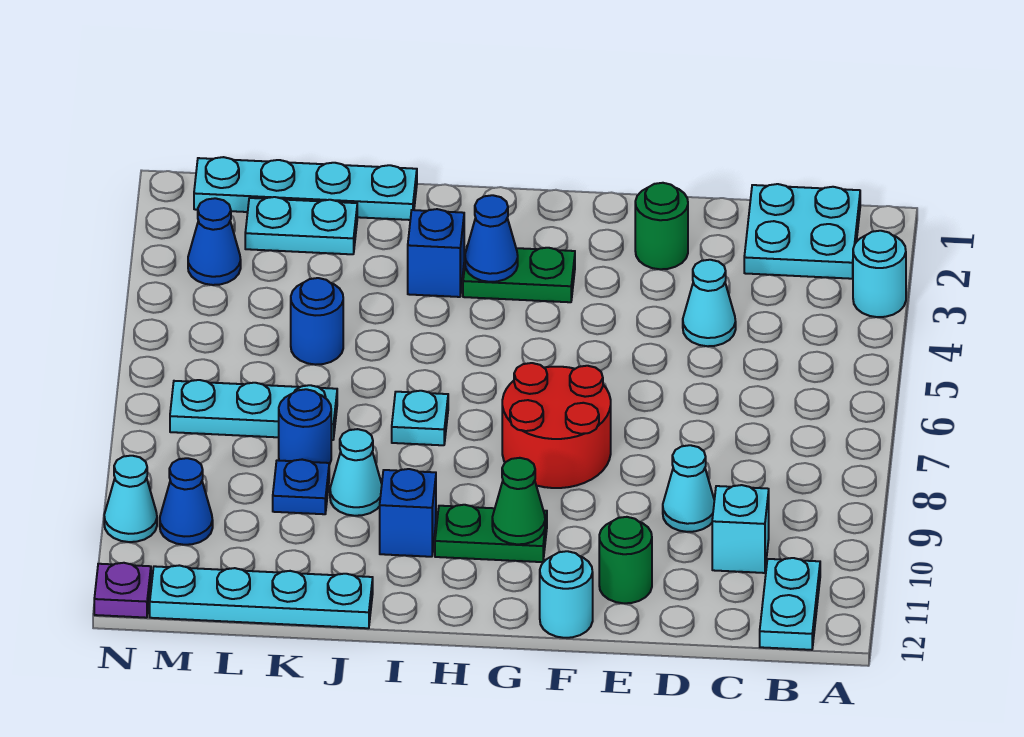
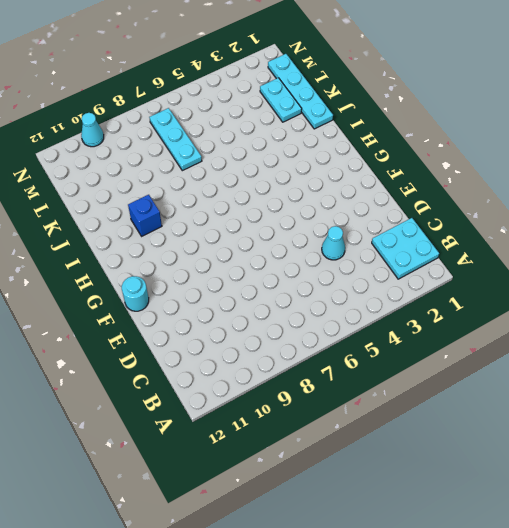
none -> cyan 1x1 round brick [853,231,906,317]
none -> cyan 1x2 plate [760,558,820,650]
none -> cyan 1x1 brick [712,485,769,573]

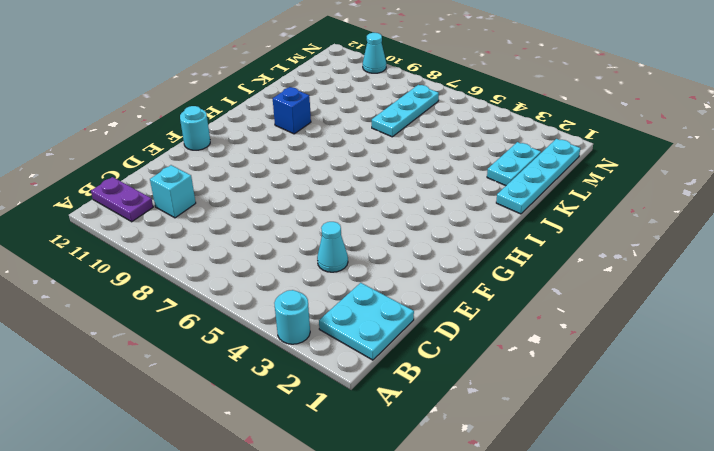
purple 1x2 plate [91,177,153,222] -> cyan 1x2 plate [760,558,820,650]
none -> cyan 1x1 cone [663,445,714,532]
none -> green 1x1 round brick [635,183,688,269]
none -> green 1x1 round brick [599,517,652,603]

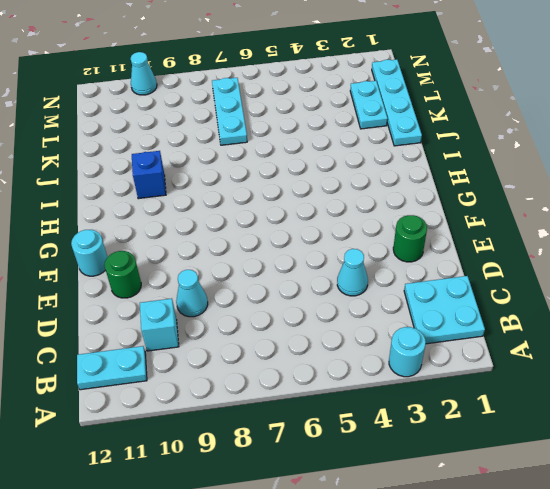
none -> red 2x2 round brick [502,363,611,488]
none -> green 1x2 plate [463,248,575,302]
none -> green 1x2 plate [435,505,547,562]

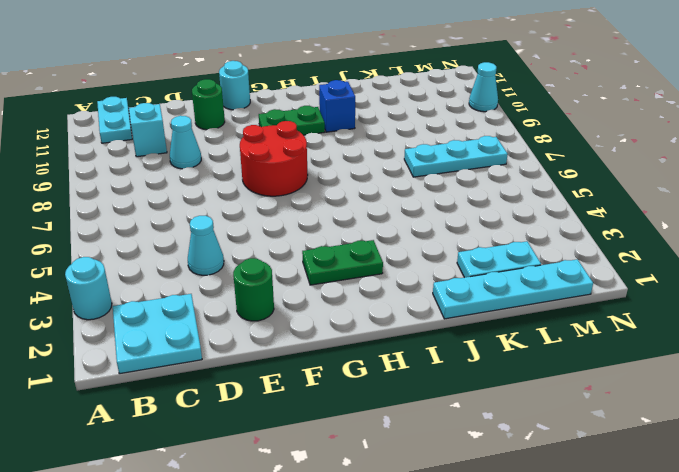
none -> blue 1x1 brick [408,209,464,297]
none -> cyan 1x1 plate [392,391,448,445]
none -> cyan 1x1 cone [330,429,382,516]

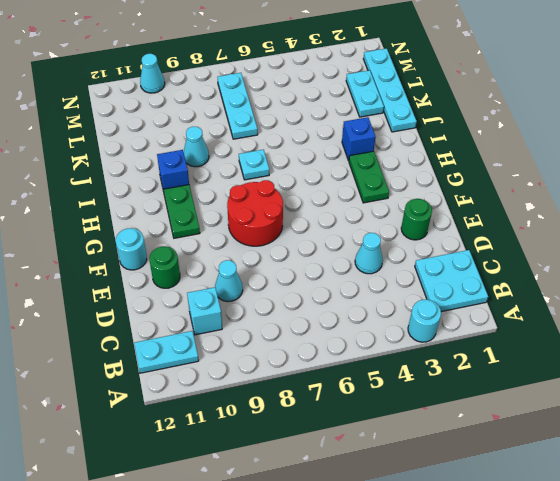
none -> cyan 1x4 plate [150,565,373,628]
none -> blue 1x1 round brick [291,278,343,365]
none -> blue 1x1 round brick [279,389,331,465]

